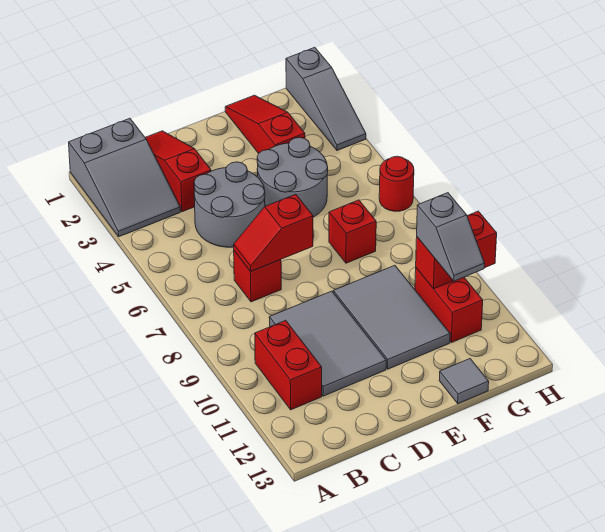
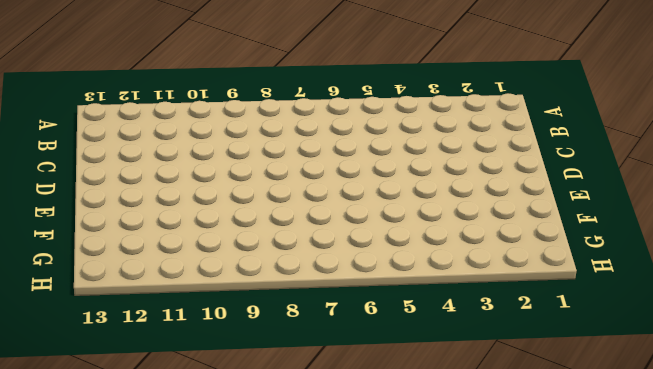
none -> grey 2x3 slope [69,118,180,237]
none -> red 1x2 brick [255,320,322,410]
none -> red 1x3 slope [145,131,211,212]

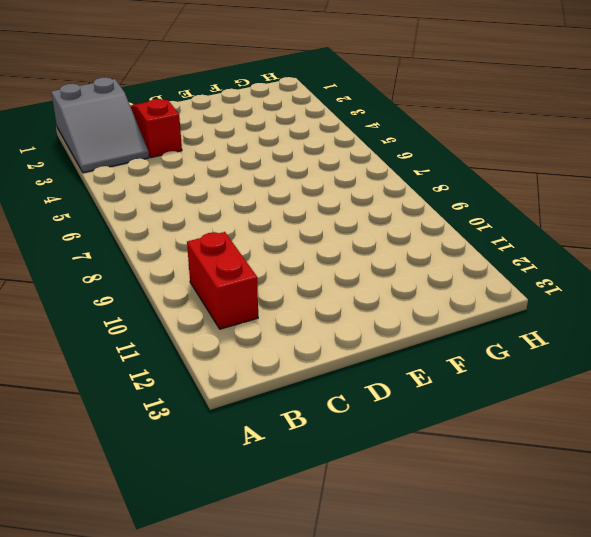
none -> grey 2x2 round brick [194,162,265,247]
none -> red 1x1 brick [234,251,281,302]
none -> grey 2x3 tile [269,291,386,396]

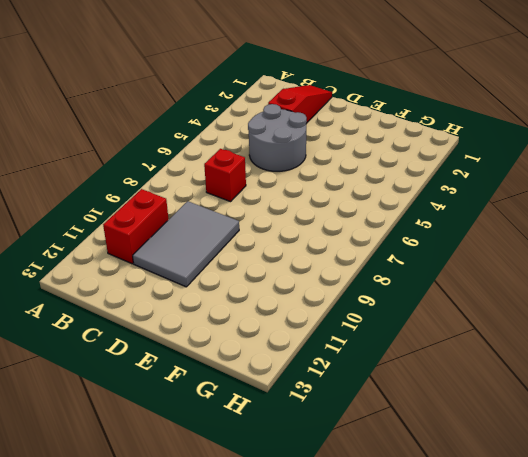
none -> grey 2x3 slope [69,118,180,237]
none -> grey 2x2 round brick [257,137,328,217]
none -> grey 2x3 tile [333,265,450,369]

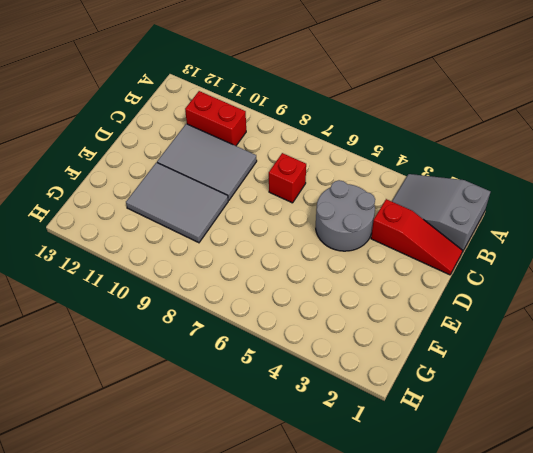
none -> grey 2x2 round brick [257,137,328,217]
none -> red 1x3 slope [225,95,305,153]
none -> red 1x1 brick [329,200,376,263]

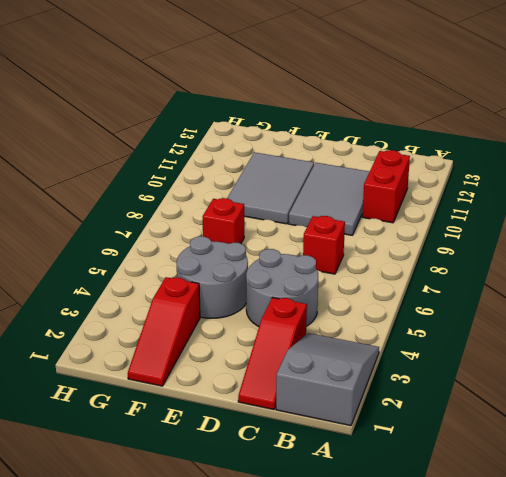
none -> grey 1x1 tile [439,359,489,403]
none -> red 1x2 brick [415,268,483,342]
none -> grey 1x3 slope [286,47,366,150]

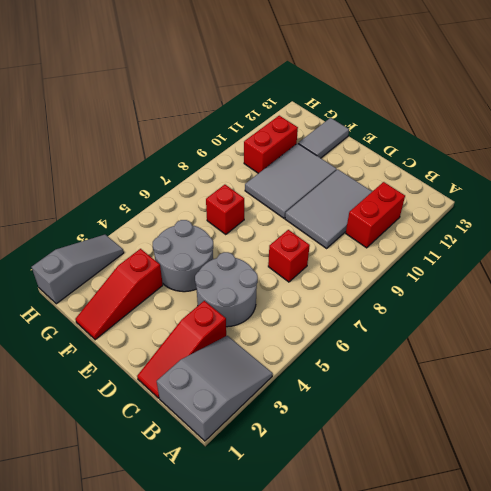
grey 1x2 tile [298,118,349,158] -> grey 1x1 tile [439,359,489,403]
none -> red 1x1 round brick [379,156,414,211]
none -> red 1x2 slope [234,194,313,272]
none -> red 1x2 brick [416,211,497,289]

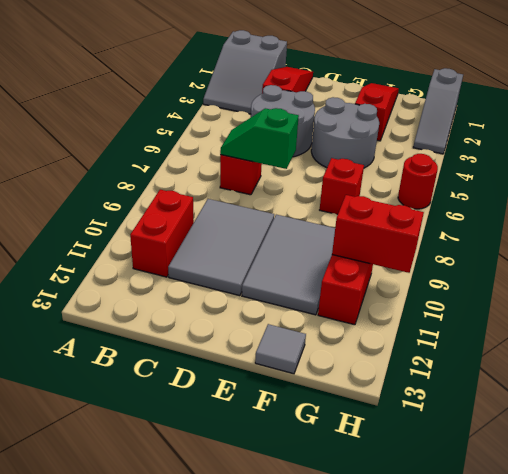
green 1x2 slope [220,108,299,169] -> red 1x2 slope [234,194,313,272]
none -> grey 1x2 slope [417,193,485,281]

